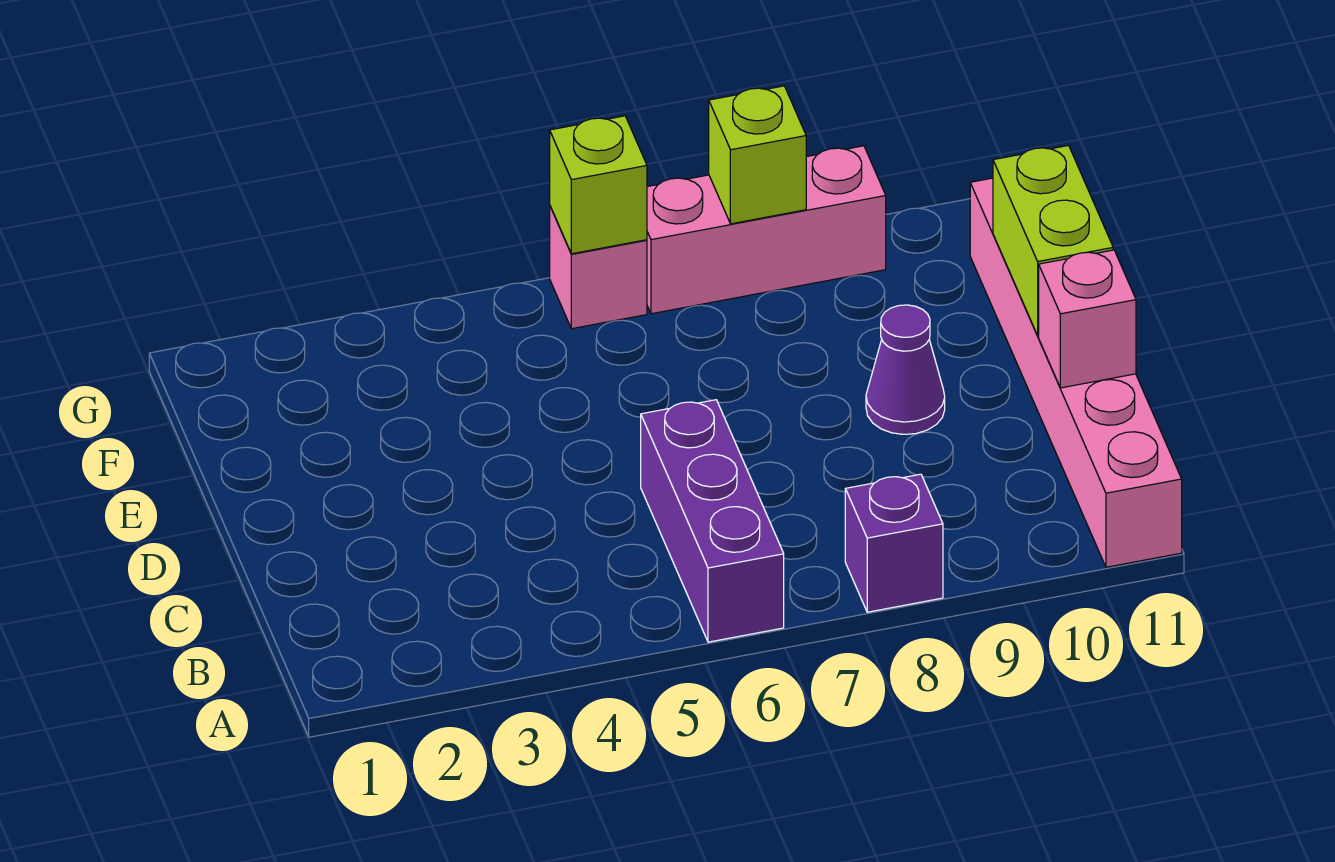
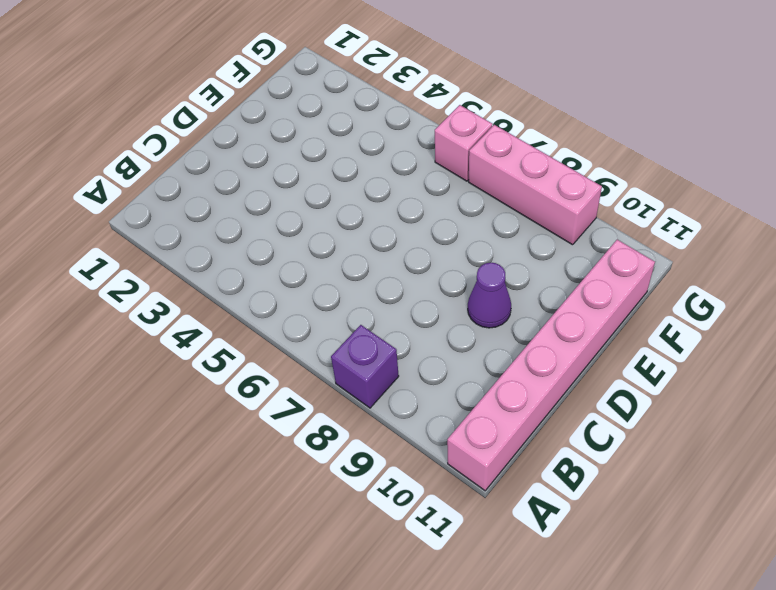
none -> purple 1x3 brick [641,400,784,642]
none -> pink 1x1 brick [1039,250,1136,388]

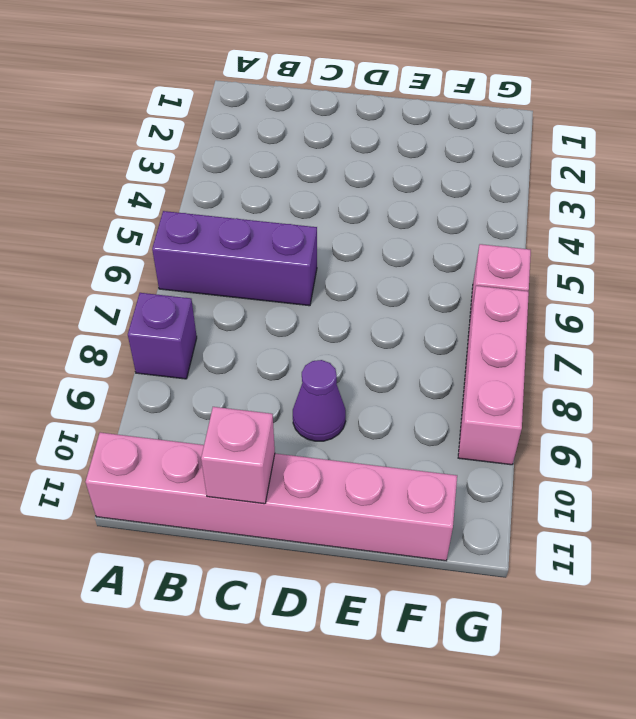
none -> lime 1x2 brick [993,145,1113,336]
none -> lime 1x1 brick [550,116,647,254]

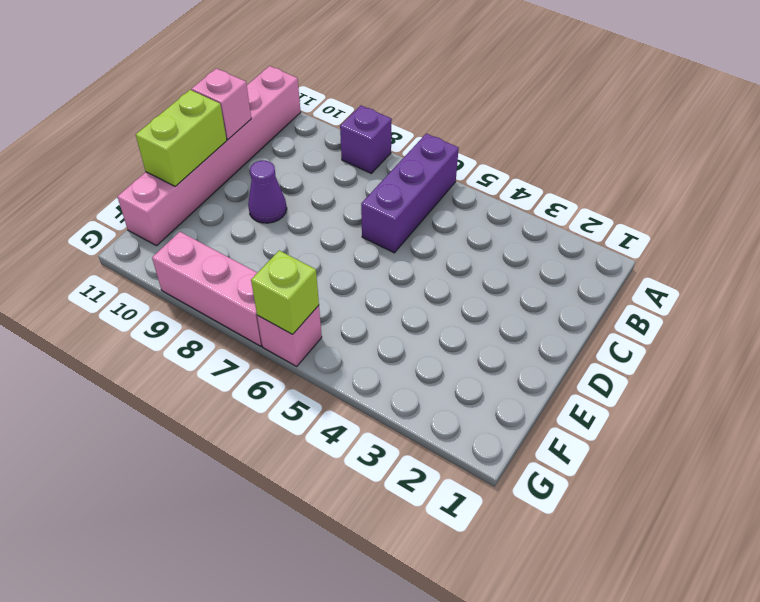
none -> lime 1x1 brick [709,86,806,224]

